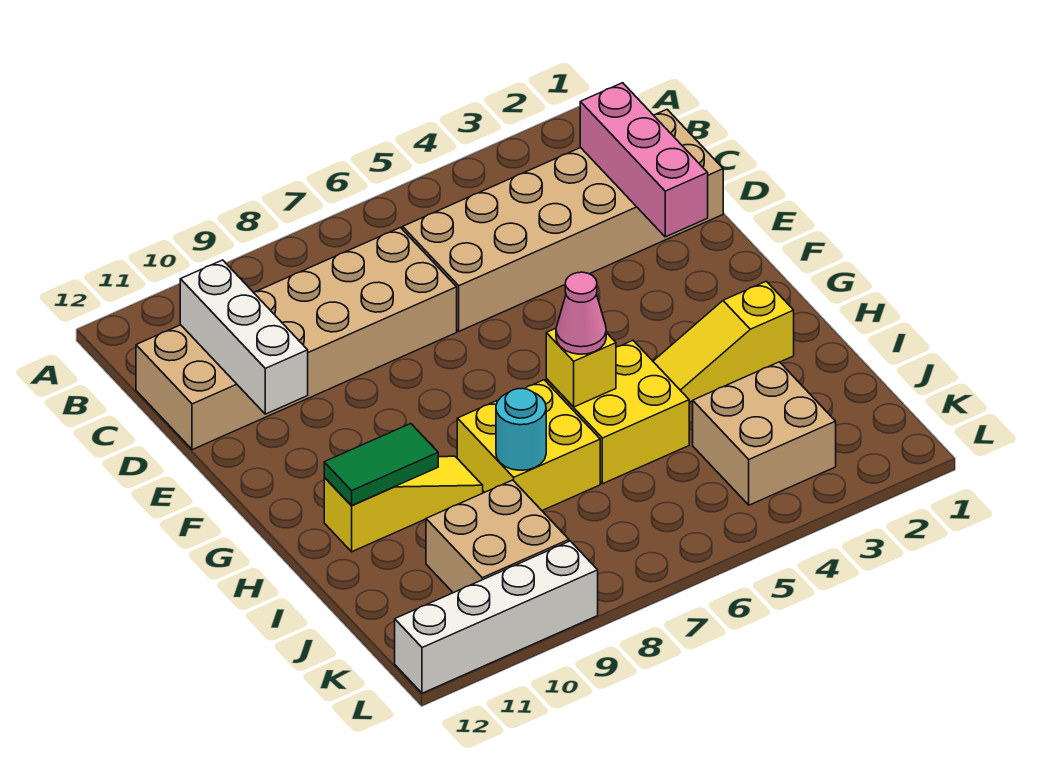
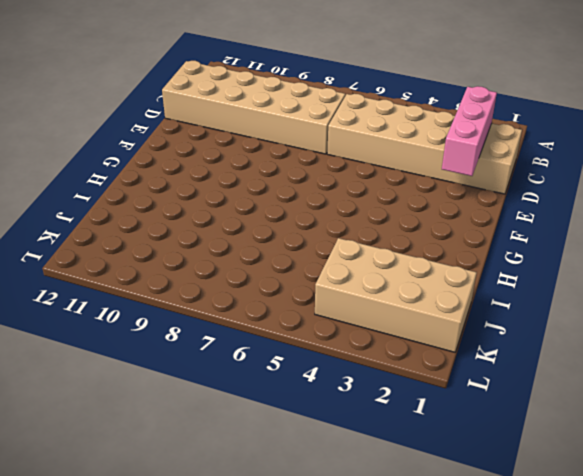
tan 2x4 brick [315,238,477,352] -> tan 2x2 brick [693,362,836,505]
none -> yellow 1x3 slope [653,281,794,402]
none -> yellow 2x2 brick [546,341,689,484]
none -> yellow 2x2 brick [457,380,600,511]

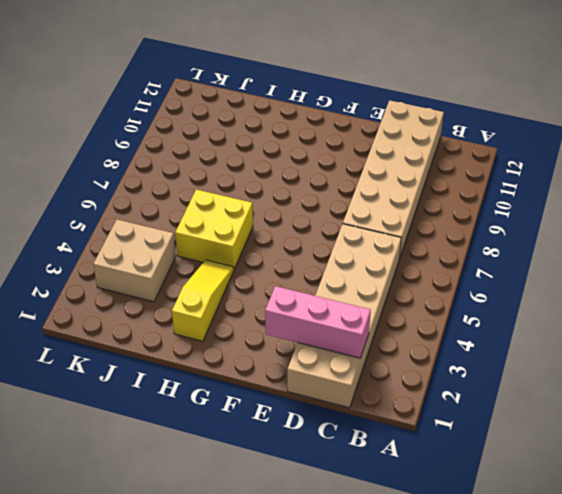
none -> yellow 2x2 brick [457,380,600,511]
none -> yellow 1x3 slope [324,456,483,552]
none -> tan 2x2 brick [426,480,569,593]

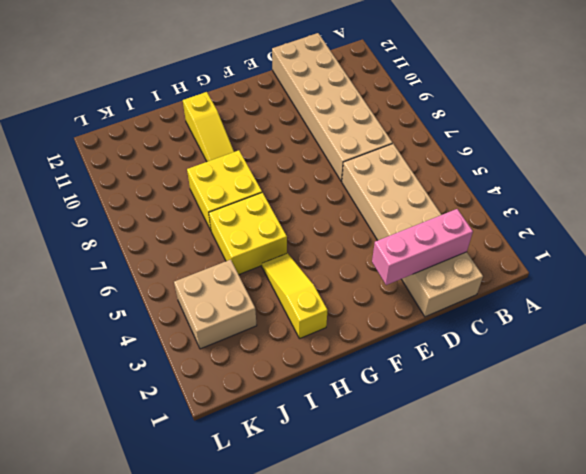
none -> tan 2x2 brick [426,480,569,593]
none -> white 1x4 brick [395,541,598,693]
none -> white 1x3 brick [180,260,308,414]

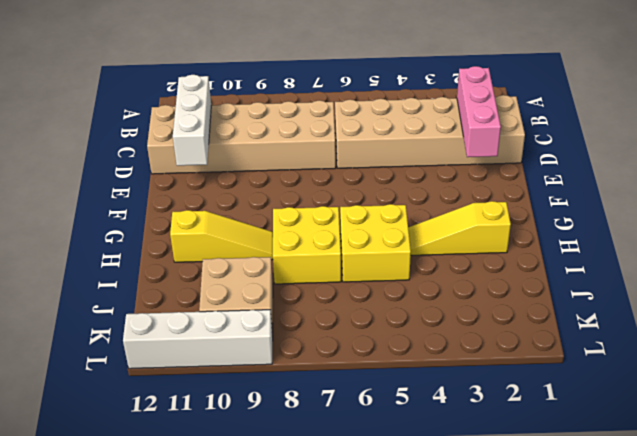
none -> tan 2x2 brick [693,362,836,505]
none -> yellow 1x1 brick [546,328,616,407]
none -> green 1x2 tile [324,424,438,506]

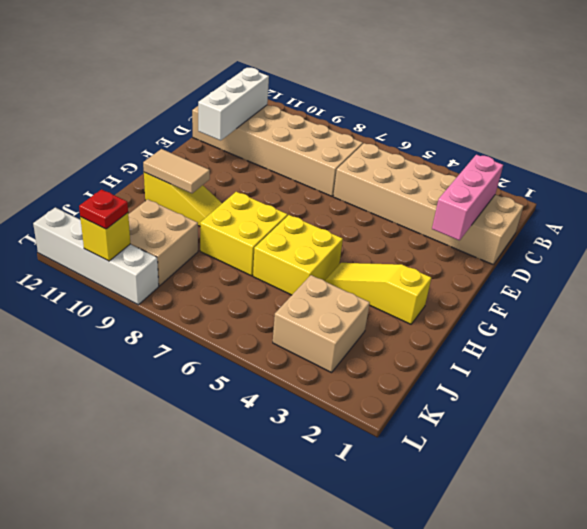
tan 1x2 tile [143,149,210,193] -> green 1x2 tile [324,424,438,506]
yellow 1x1 brick [80,213,130,261] -> yellow 1x1 brick moved to [546,328,616,407]
red 1x1 plate [79,189,128,229] -> none
none -> cyan 1x1 round brick [496,388,546,470]
none -> pink 1x1 cone [556,272,606,354]

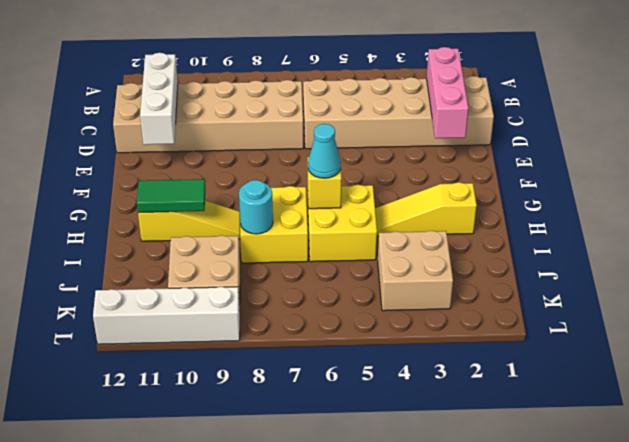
cyan 1x1 cone [308,124,341,178] -> pink 1x1 cone [556,272,606,354]

